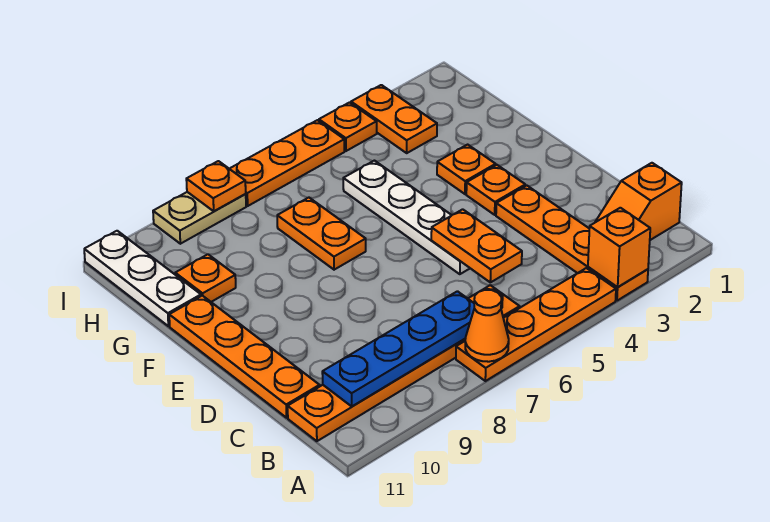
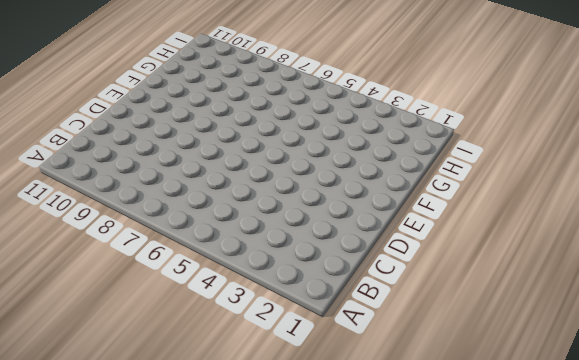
none -> orange 1x4 plate [496,186,648,301]
none -> orange 1x4 plate [456,268,616,381]
none -> orange 1x2 slope [595,163,682,240]

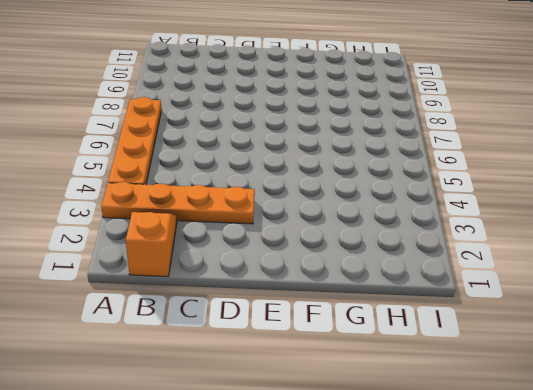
none -> orange 1x6 plate [288,285,520,441]
none -> orange 1x4 plate [169,296,320,418]
none -> white 1x4 plate [343,161,470,274]

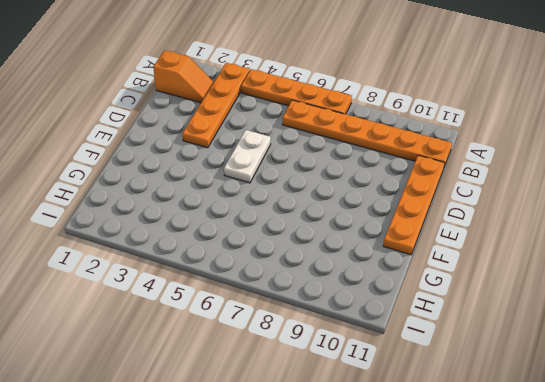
white 1x2 plate [224,130,271,183] -> white 1x4 plate [343,161,470,274]
none -> orange 1x1 plate [466,165,525,215]
none -> orange 1x1 plate [437,145,496,194]
none -> orange 1x2 plate [277,198,366,270]

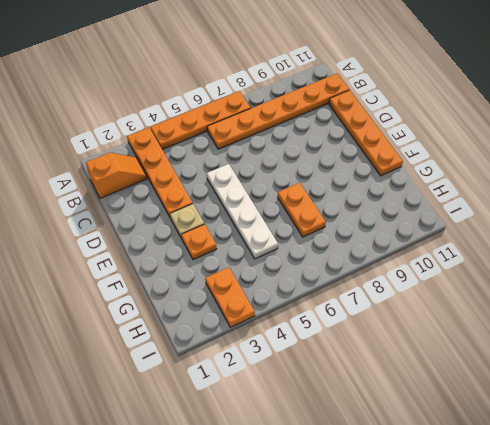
tan 1x1 plate [170,204,204,238] -> orange 1x1 plate [466,165,525,215]
none -> orange 1x1 plate [175,254,236,302]
none -> white 1x3 plate [84,231,201,326]
none -> orange 1x1 plate [319,103,377,151]

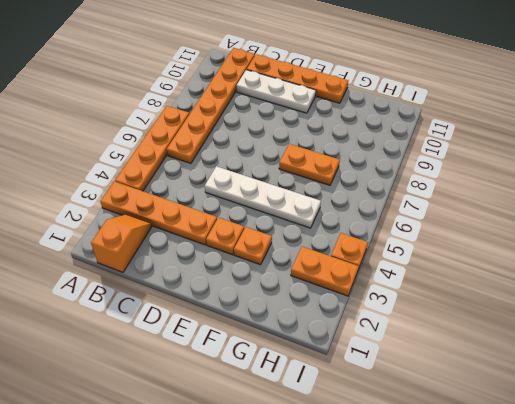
white 1x3 plate [236,70,316,113] -> white 1x3 plate moved to [84,231,201,326]
none -> orange 1x1 plate [175,254,236,302]
none -> orange 1x3 plate [230,120,344,206]
none -> tan 1x2 plate [153,192,246,244]

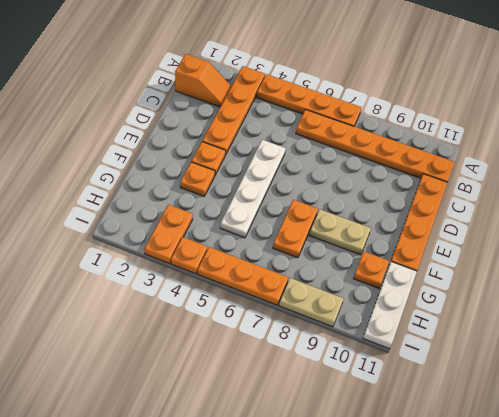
tan 1x2 plate [309,209,371,255] -> none
none -> orange 1x1 brick [588,208,650,287]
none -> orange 1x1 cone [465,290,509,362]
none -> blue 1x4 plate [322,291,474,406]

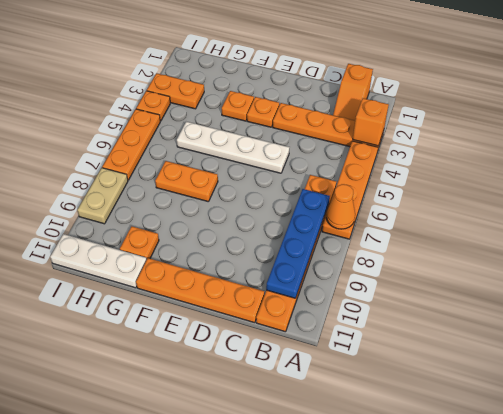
none -> orange 1x2 plate [431,209,522,282]
none -> orange 1x1 plate [186,161,246,211]

